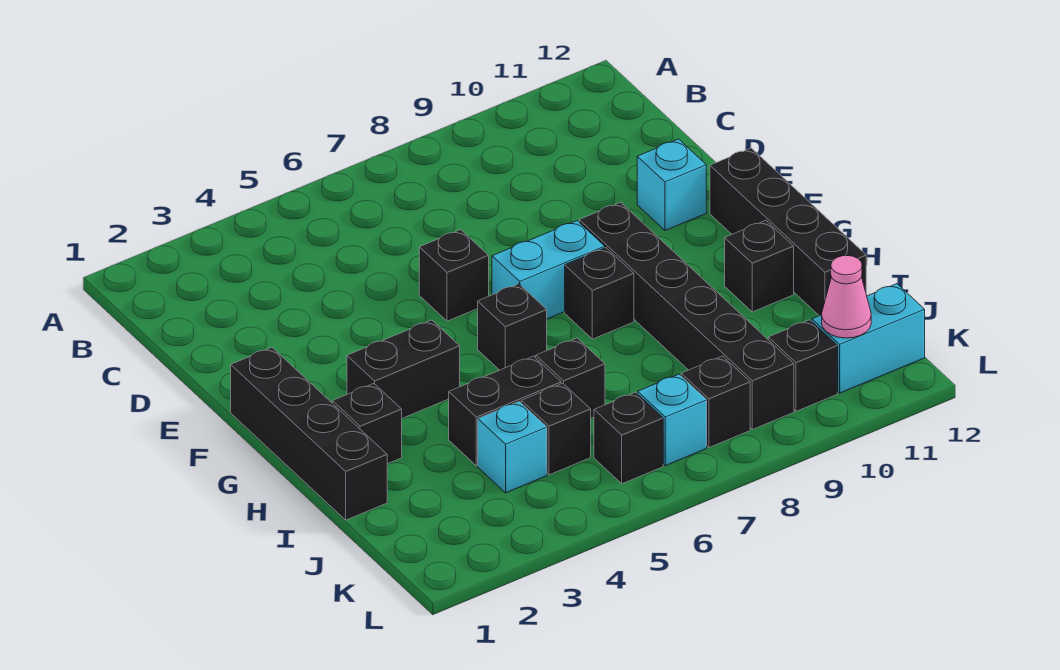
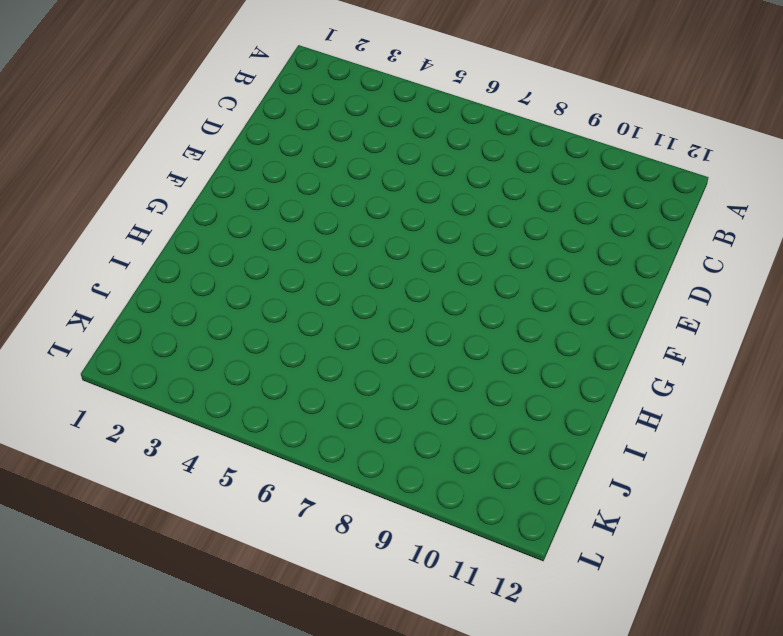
none -> black 1x1 brick [419,230,489,321]
none -> cyan 1x1 brick [637,139,706,231]
none -> black 1x4 brick [231,347,387,520]

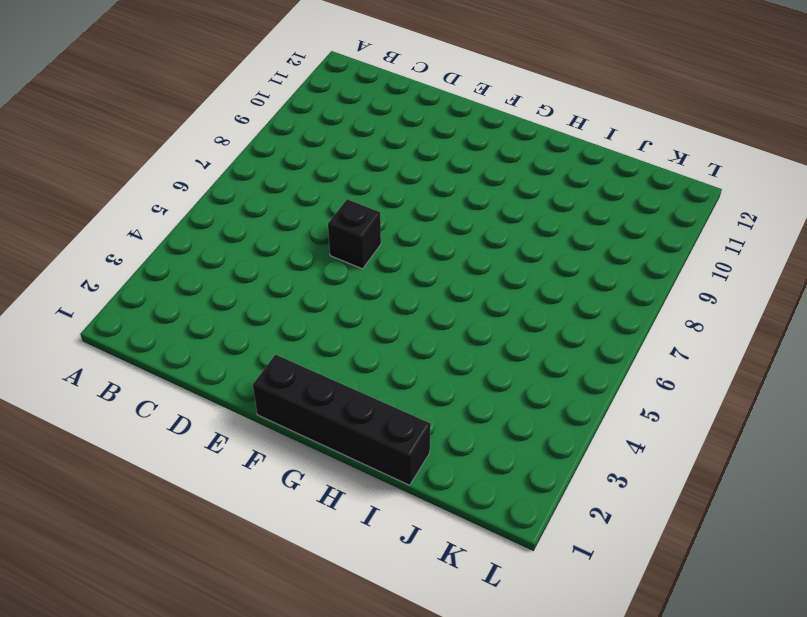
none -> cyan 1x1 brick [637,139,706,231]
none -> cyan 1x2 brick [492,221,605,319]
none -> black 1x6 brick [579,202,794,429]

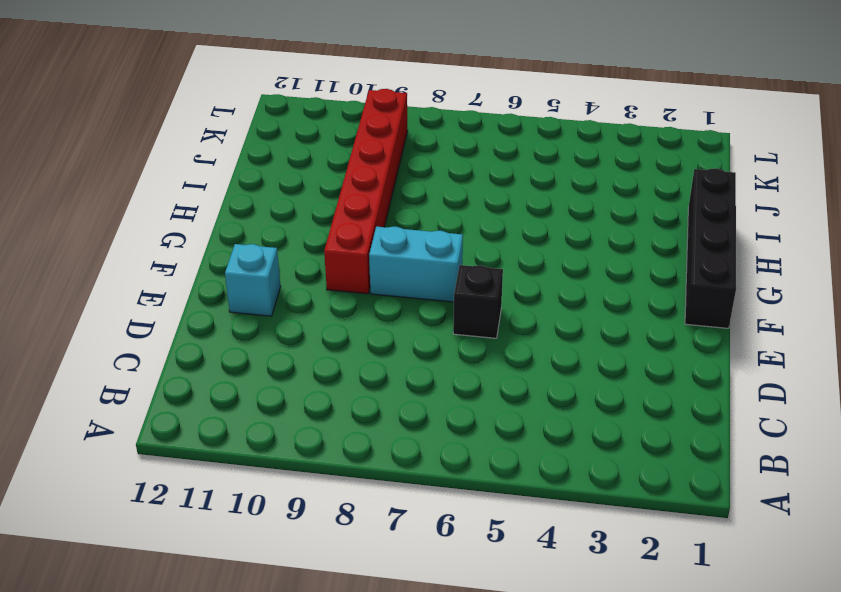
red 1x6 brick [324,89,408,294] -> black 1x6 brick [579,202,794,429]
none -> black 1x4 brick [710,148,866,316]
none -> black 1x2 brick [347,320,460,418]
none -> black 1x1 brick [478,284,547,370]

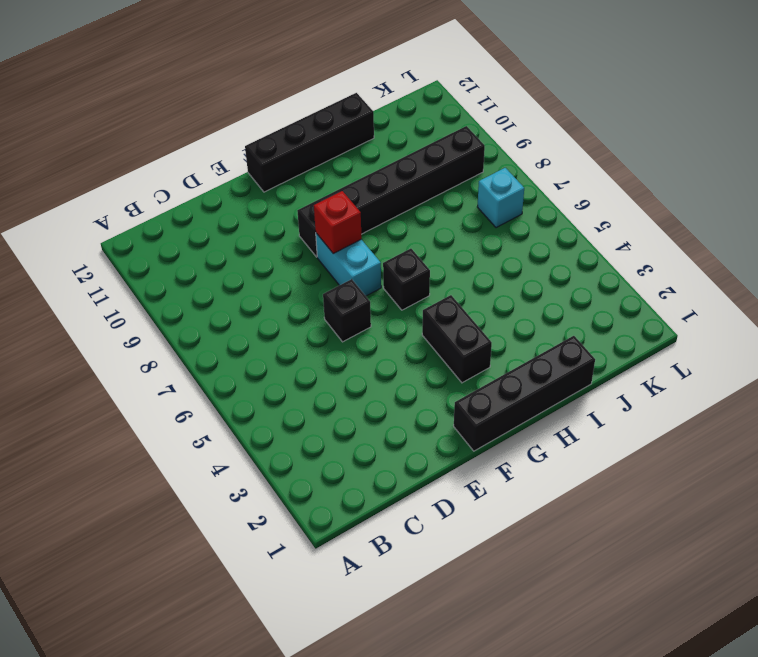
red 1x1 brick [314,191,362,254] -> none
none -> cyan 1x1 brick [637,139,706,231]
none -> black 1x1 brick [565,248,634,339]
none -> black 1x1 brick [332,383,402,464]

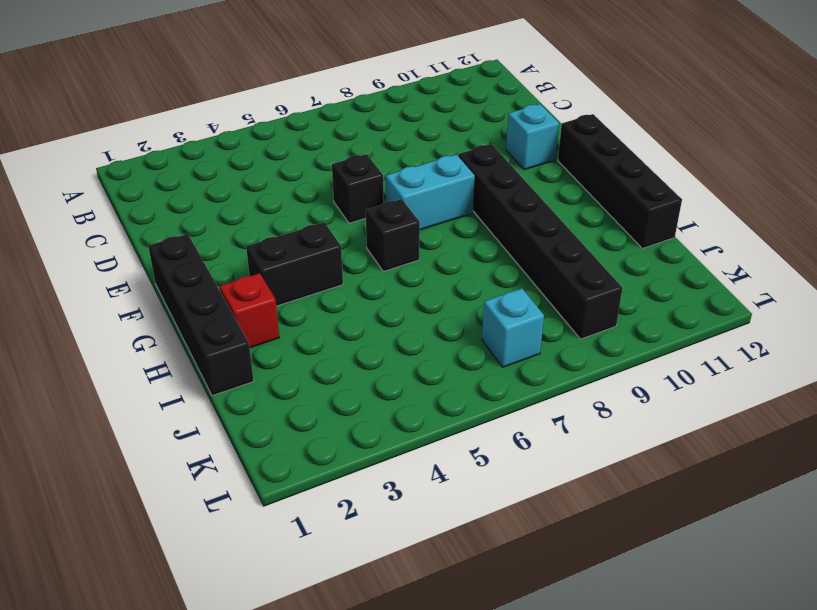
red 1x1 brick [220,273,279,348] -> black 1x1 brick [332,383,402,464]
none -> black 1x1 brick [565,248,634,339]
none -> black 1x1 brick [725,221,794,312]
none -> black 1x2 brick [449,356,561,466]

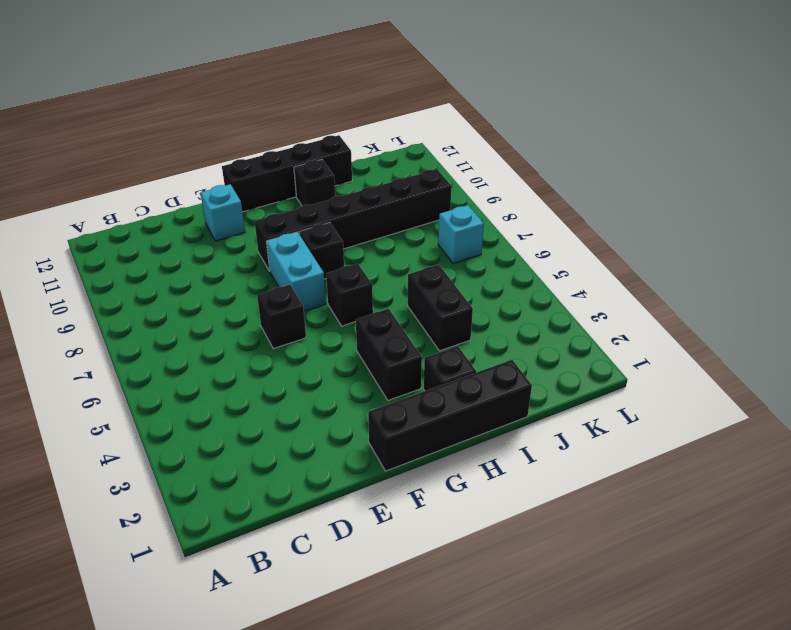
none -> black 1x1 brick [536,338,605,418]
none -> cyan 1x1 brick [478,402,547,493]
none -> black 1x1 brick [521,383,591,475]

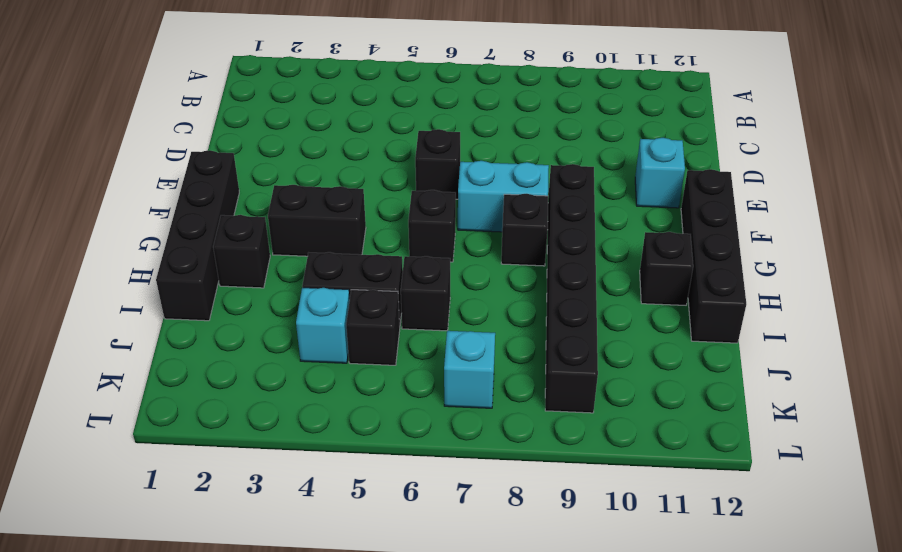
none -> black 1x1 brick [594,392,663,484]
none -> black 1x1 brick [681,356,750,447]
none -> black 1x1 brick [768,320,838,411]

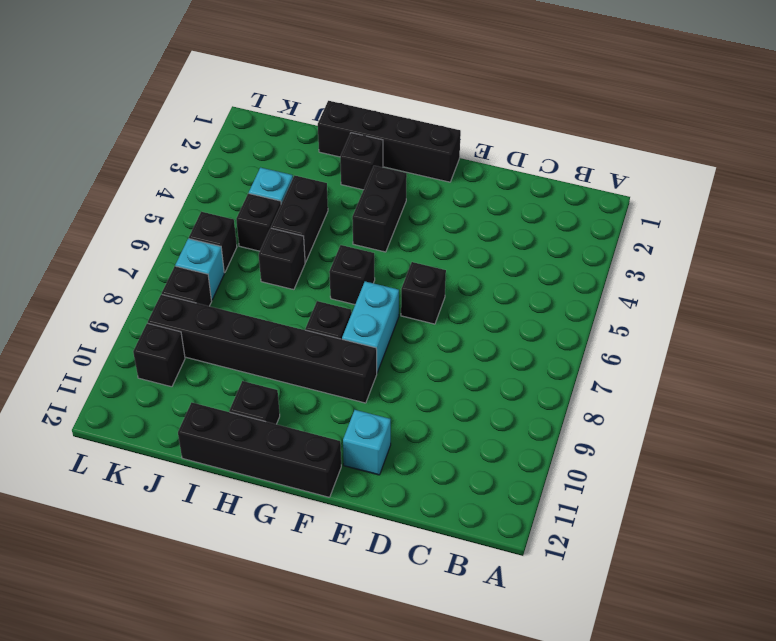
none -> cyan 1x2 brick [812,284,925,393]
none -> pink 1x1 cone [822,256,871,338]

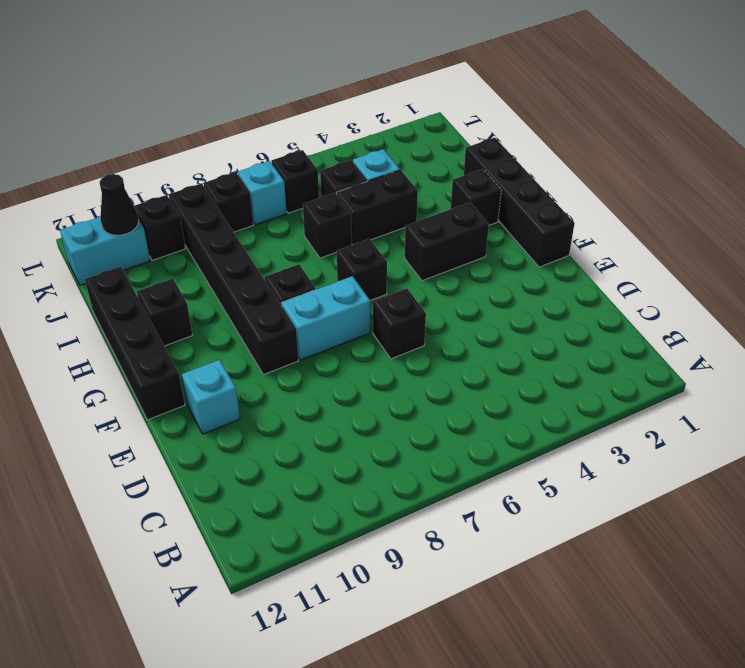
black 1x1 cone [100,174,139,235] -> pink 1x1 cone [822,256,871,338]

